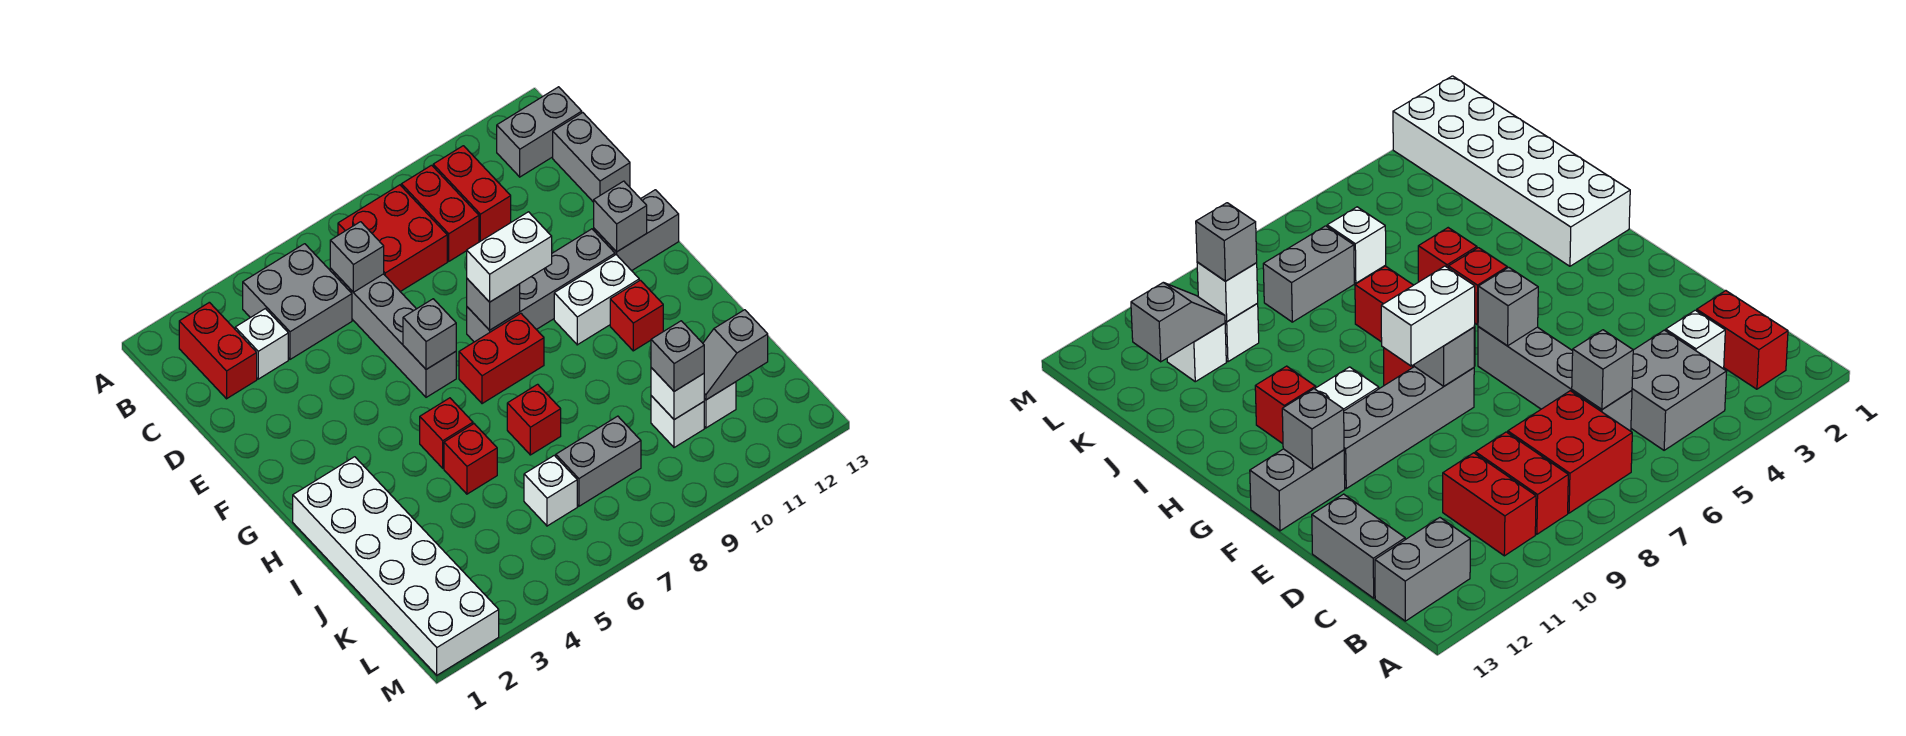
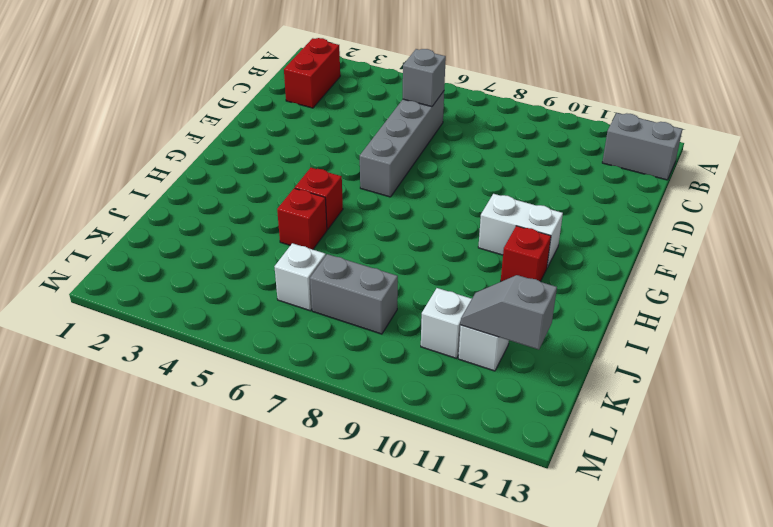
none -> grey 2x2 brick [243,244,352,359]
none -> red 2x2 brick [338,185,447,292]
none -> red 1x2 brick [401,165,479,261]
none -> red 1x2 brick [433,146,511,241]

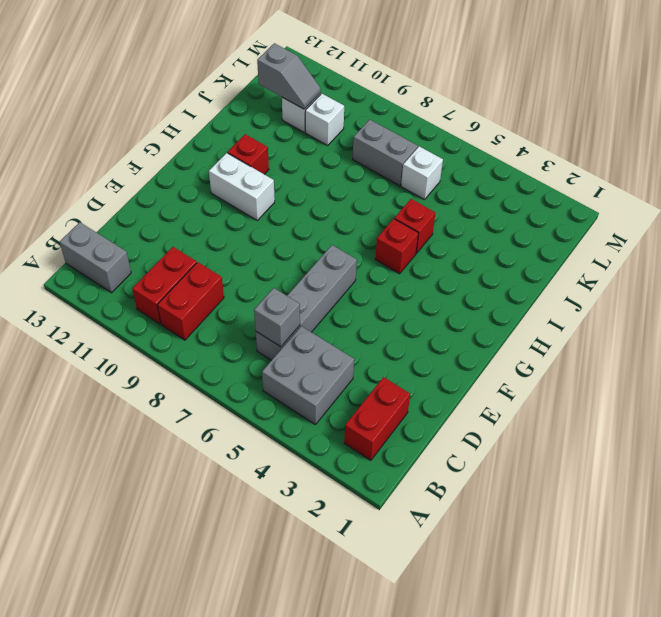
none -> red 2x2 brick [338,185,447,292]
none -> white 1x1 brick [235,309,288,379]
none -> grey 1x2 brick [553,113,630,202]
none -> grey 1x4 brick [467,229,615,342]

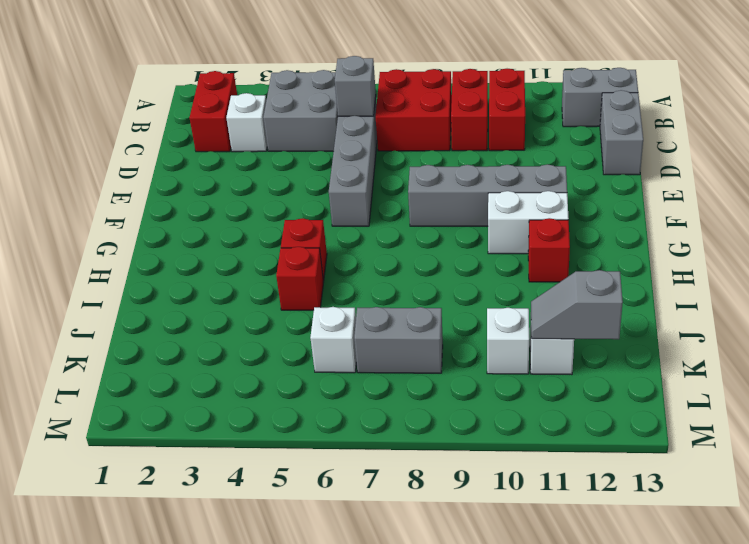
none -> grey 1x2 brick [594,190,679,271]
none -> red 1x2 brick [459,314,544,404]
none -> white 2x6 brick [293,457,499,675]
none -> red 1x1 brick [507,384,561,455]

